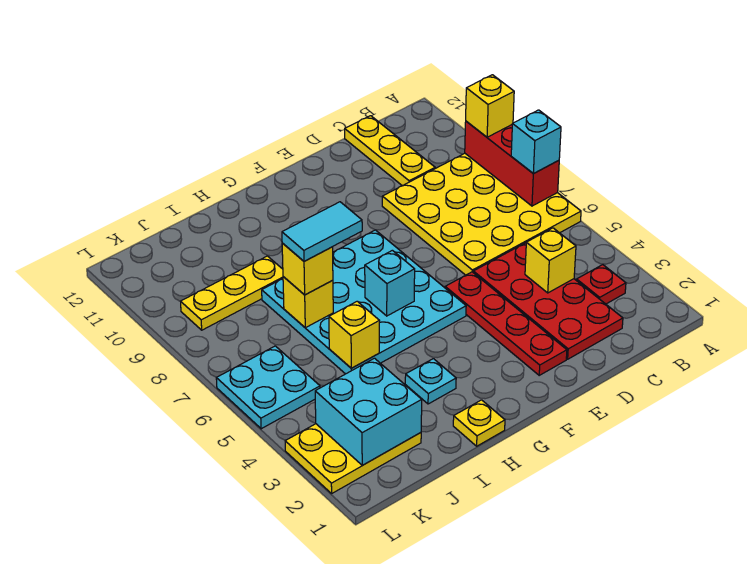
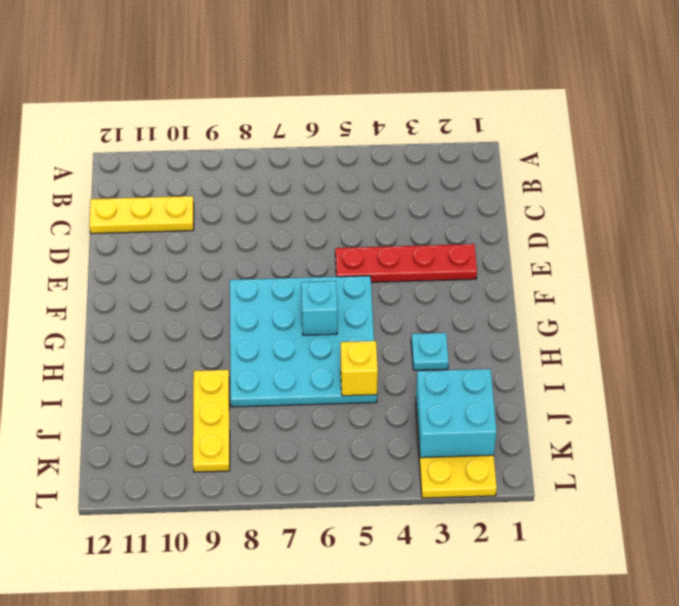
none -> yellow 4x4 plate [382,153,581,275]
none -> red 1x1 plate [577,265,626,304]
none -> red 2x4 plate [473,243,623,359]

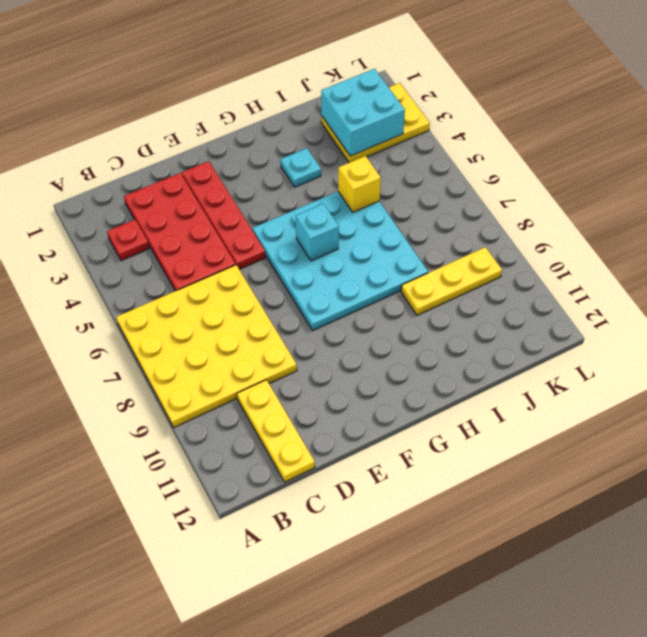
none -> yellow 1x1 plate [453,400,505,446]
none -> cyan 2x2 plate [216,346,320,429]
none -> red 1x3 brick [465,121,559,206]

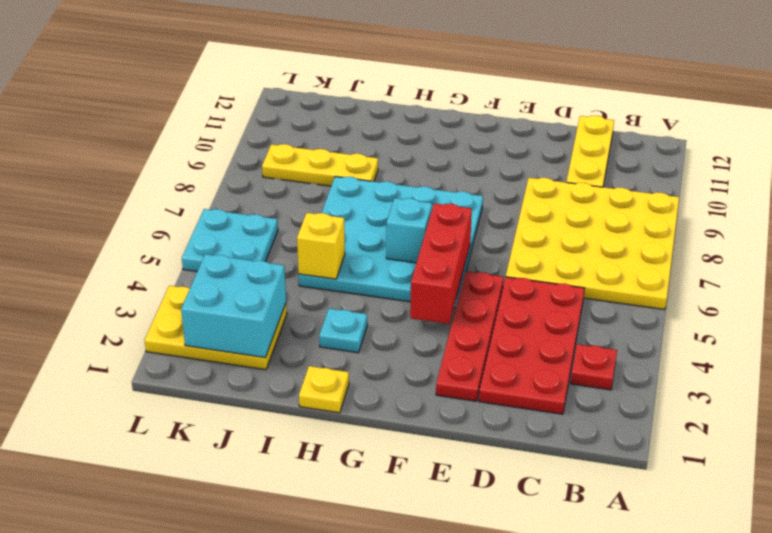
red 1x3 brick [410,203,472,324] -> red 1x3 brick moved to [465,121,559,206]
none -> yellow 1x1 brick [525,228,576,293]
none -> yellow 1x1 brick [283,277,333,328]
none -> cyan 1x1 brick [511,110,561,174]

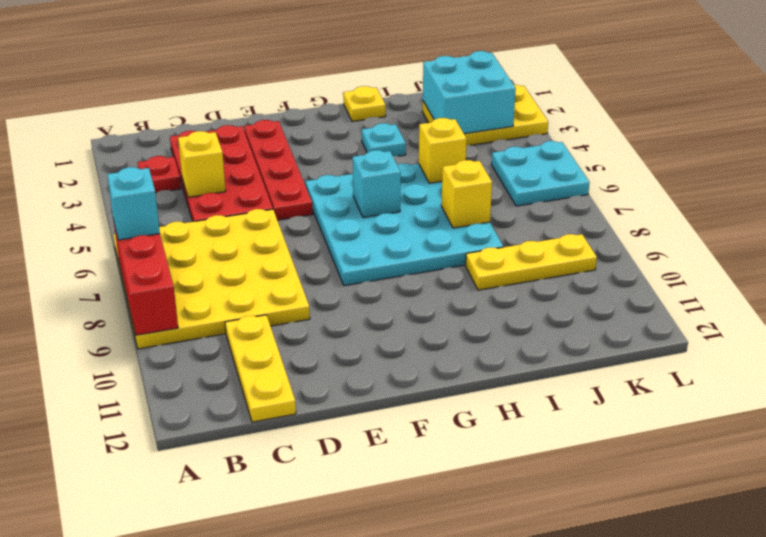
none -> yellow 1x1 brick [466,75,514,137]
none -> yellow 1x1 brick [282,243,333,295]
none -> cyan 1x2 tile [282,202,362,261]

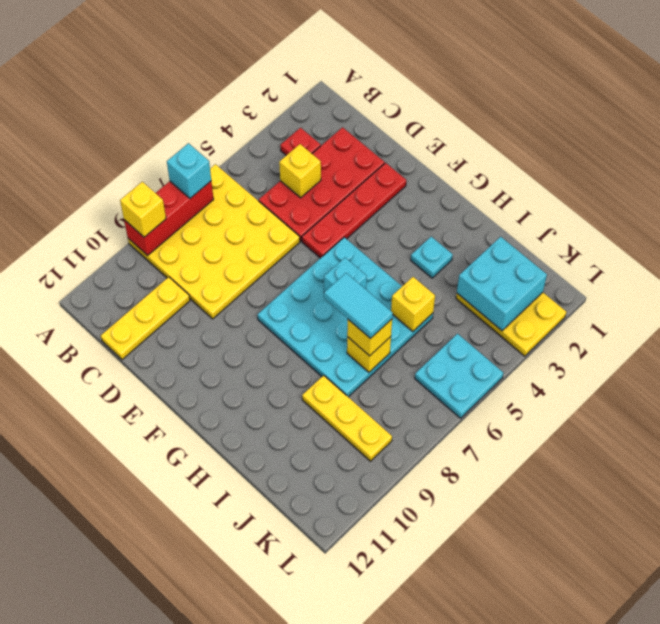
none -> yellow 1x1 plate [453,400,505,446]

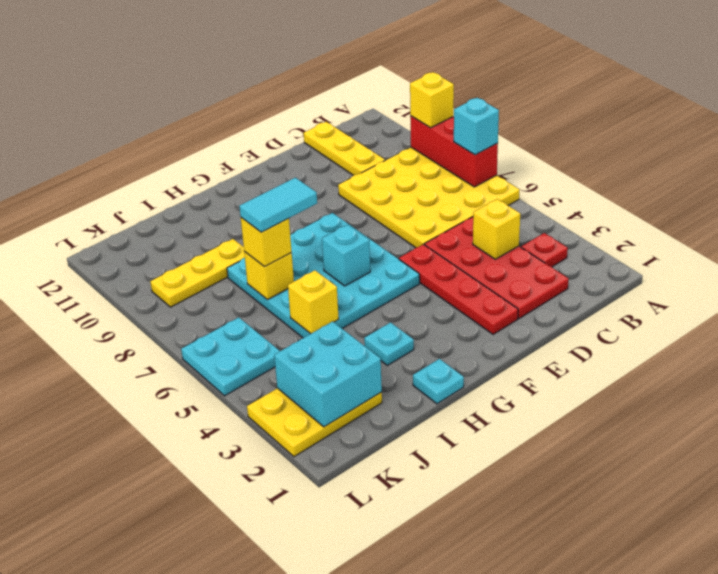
cyan 1x1 plate [413,359,464,404] -> yellow 1x1 plate [453,400,505,446]

